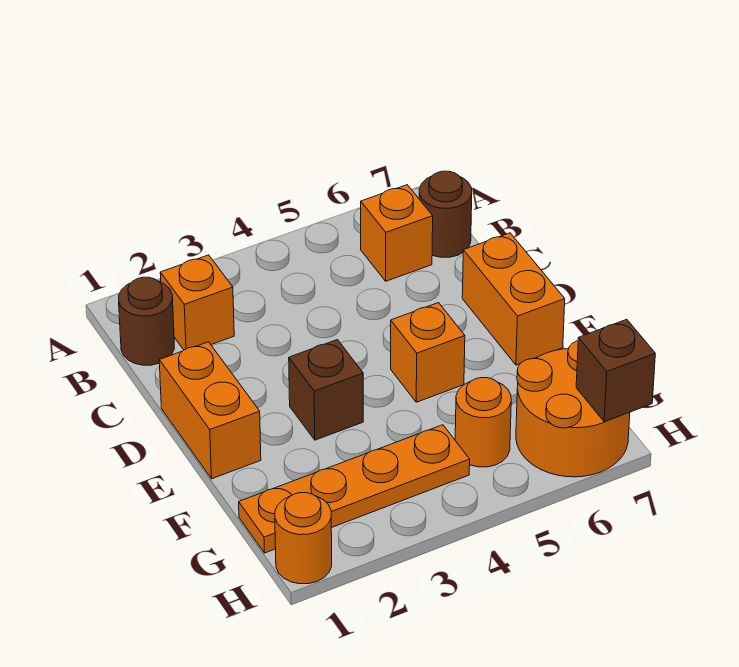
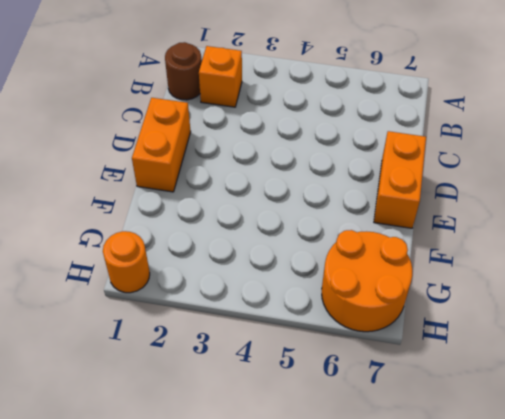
none -> orange 1x1 brick [361,185,433,281]
none -> brown 1x1 round brick [419,171,472,257]
none -> brown 1x1 brick [289,340,363,440]

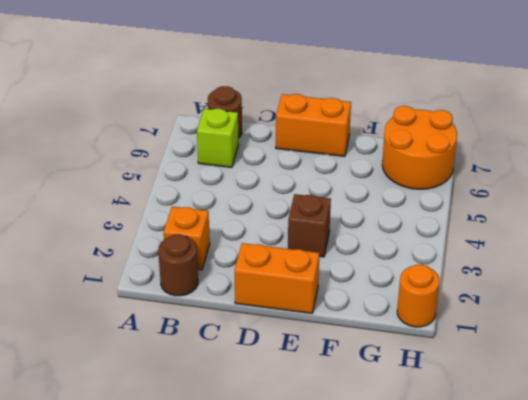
lime 1x1 brick [197,109,239,167] -> orange 1x1 brick [361,185,433,281]
none -> orange 1x1 brick [391,303,465,402]
none -> orange 1x4 plate [239,425,470,553]
none -> orange 1x1 round brick [455,378,511,467]

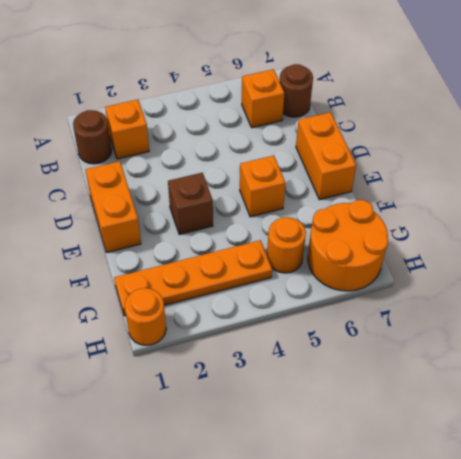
none -> brown 1x1 brick [576,319,655,422]

